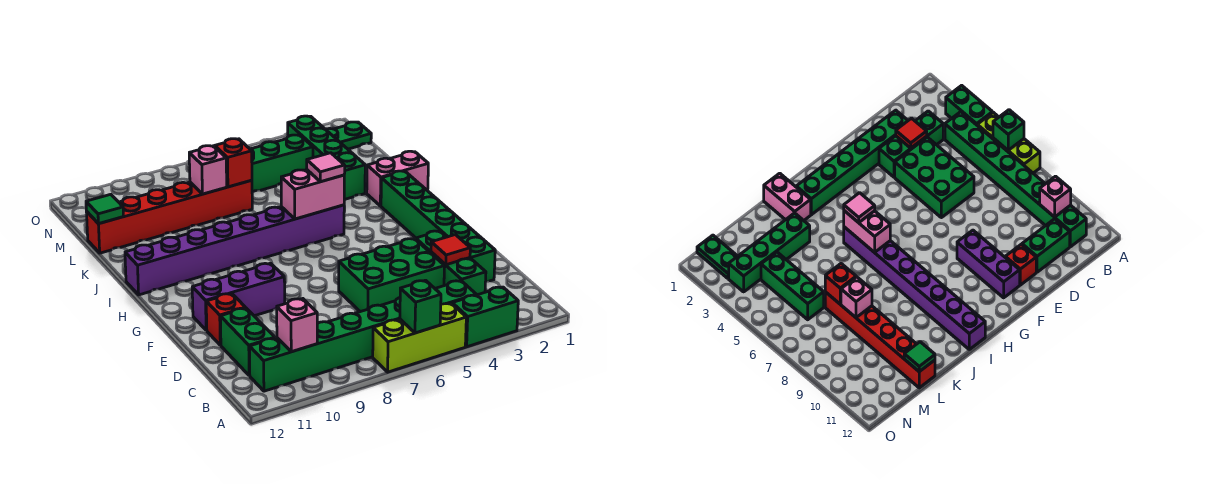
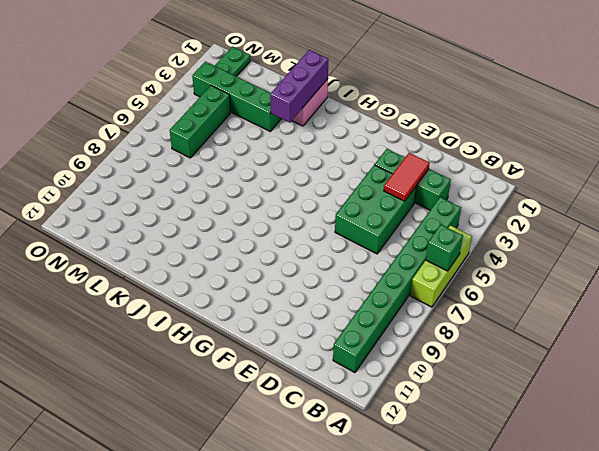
red 1x2 tile [384,153,430,201] -> red 1x1 tile [431,235,470,265]
purple 1x3 brick [270,50,328,122] -> purple 1x3 brick moved to [192,263,285,330]
none -> green 1x2 brick [452,287,518,347]
none -> green 1x2 brick [220,308,275,376]
none -> green 1x6 brick [381,171,495,281]

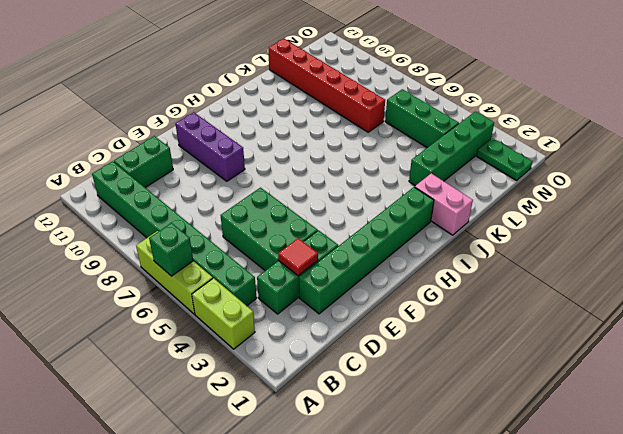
lime 1x2 brick [192,278,255,349] -> green 1x2 brick [452,287,518,347]
none -> red 1x1 brick [206,294,246,345]
none -> purple 1x8 brick [125,205,344,295]
none -> pink 1x1 brick [277,299,317,352]

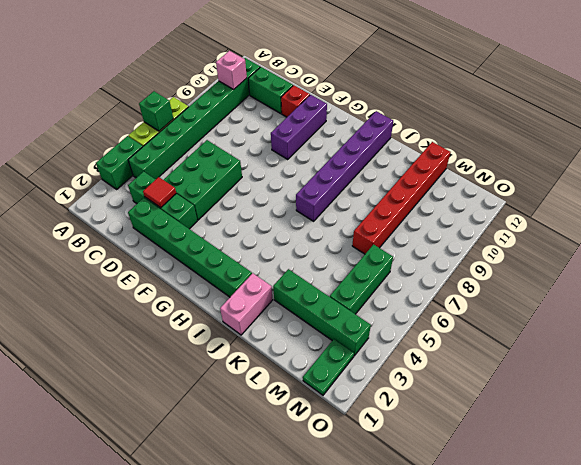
purple 1x6 brick [296,111,393,221] -> purple 1x8 brick [125,205,344,295]
none -> pink 1x2 brick [281,170,344,219]
none -> red 1x1 brick [215,139,252,187]
none -> pink 1x1 brick [189,146,227,194]

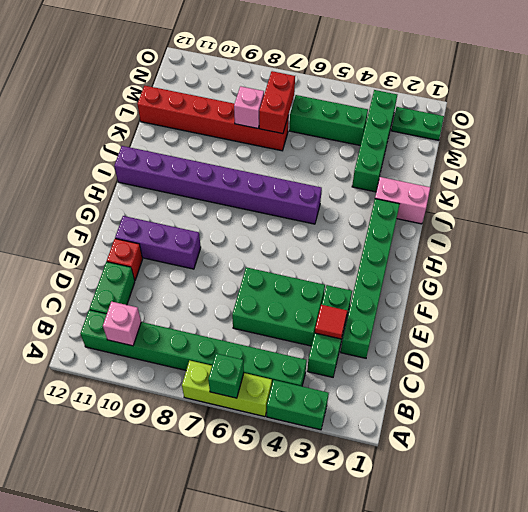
red 1x2 brick [259,71,295,134] -> red 1x1 brick [215,139,252,187]
none -> pink 1x2 brick [281,170,344,219]
none -> green 1x1 tile [86,194,124,224]
none -> pink 1x1 tile [307,153,345,182]

